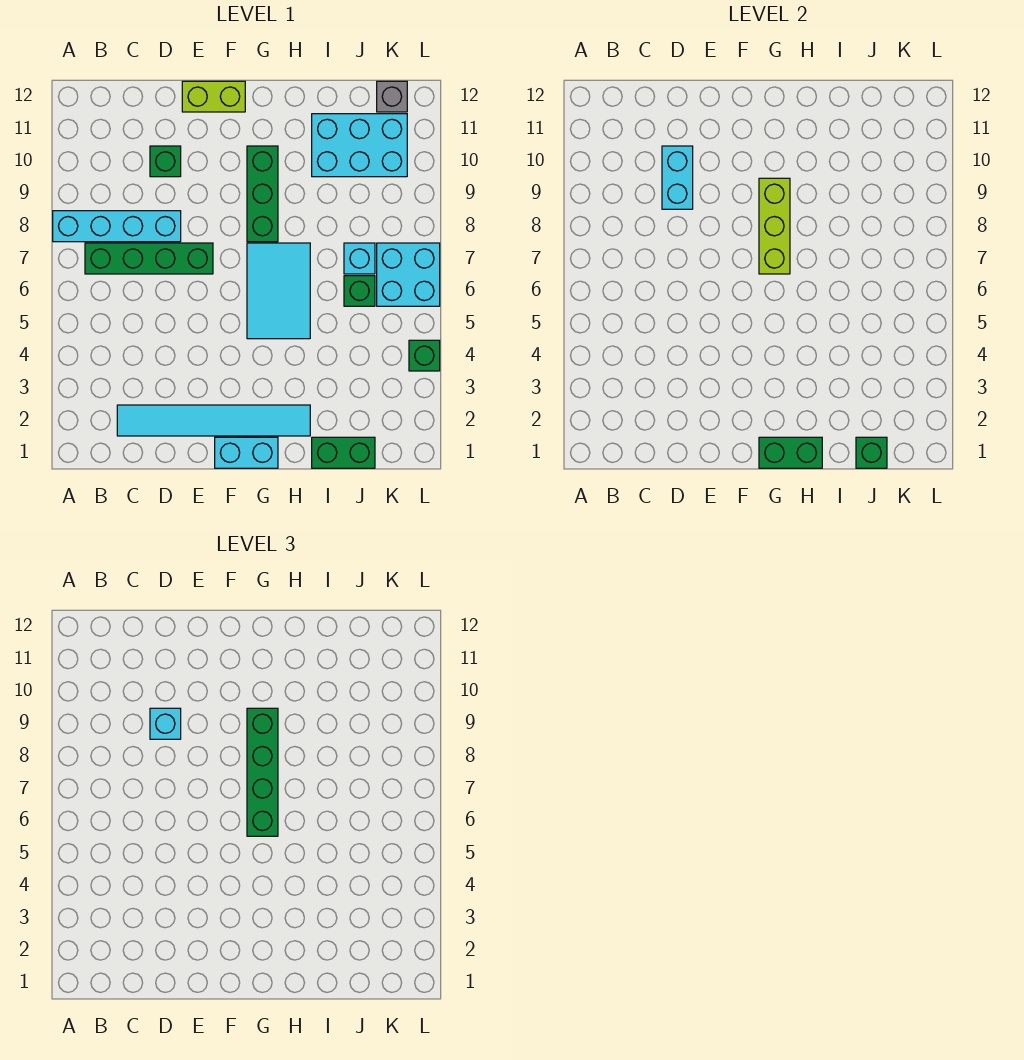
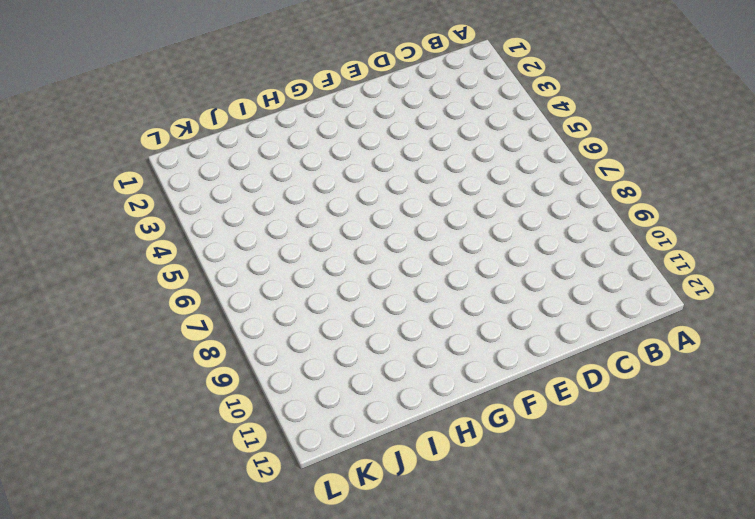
none -> cyan 1x4 brick [53,211,181,242]
none -> green 1x4 brick [85,243,213,274]
none -> cyan 1x6 tile [117,405,310,436]

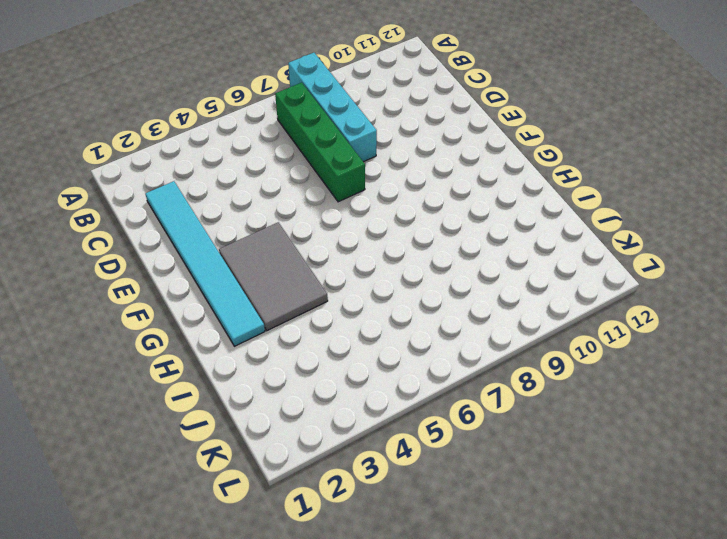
grey 2x3 tile [219,222,328,331] -> none
none -> green 1x1 brick [150,146,181,177]
none -> lime 1x2 brick [182,81,245,112]
none -> cyan 1x2 brick [215,437,278,468]

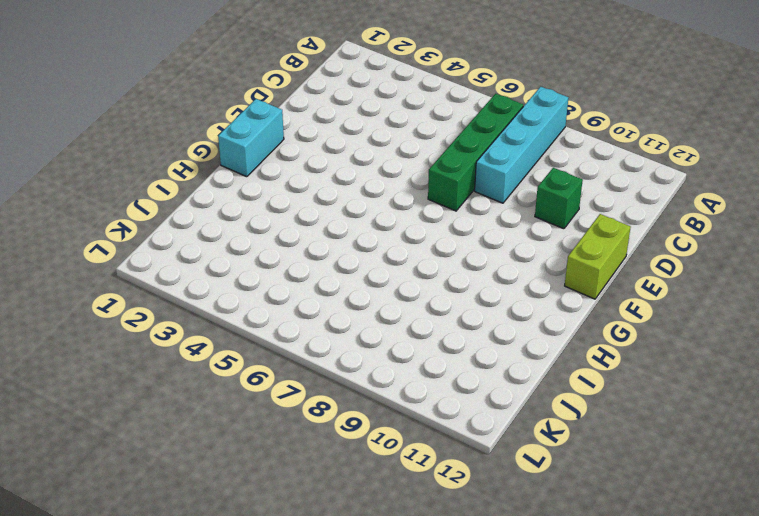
none -> cyan 1x6 tile [117,405,310,436]
none -> cyan 2x3 tile [247,243,310,339]
none -> green 1x3 brick [247,146,278,242]

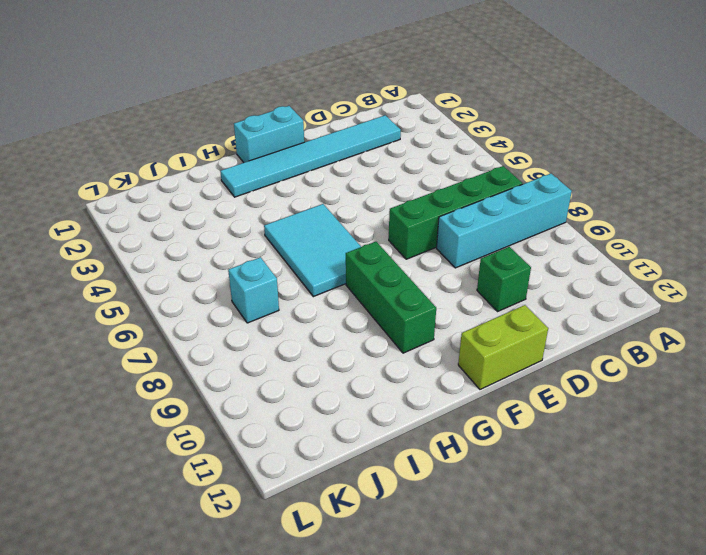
none -> green 1x2 brick [312,437,375,468]
none -> cyan 2x3 brick [312,114,407,177]
none -> green 1x1 brick [344,276,375,306]

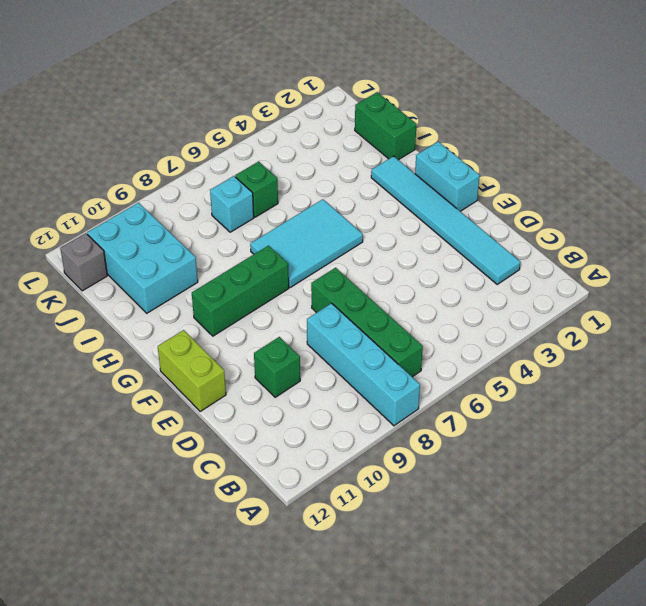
none -> cyan 2x2 brick [377,243,440,306]
none -> green 1x1 brick [409,340,440,371]
none -> cyan 1x2 brick [662,146,693,209]

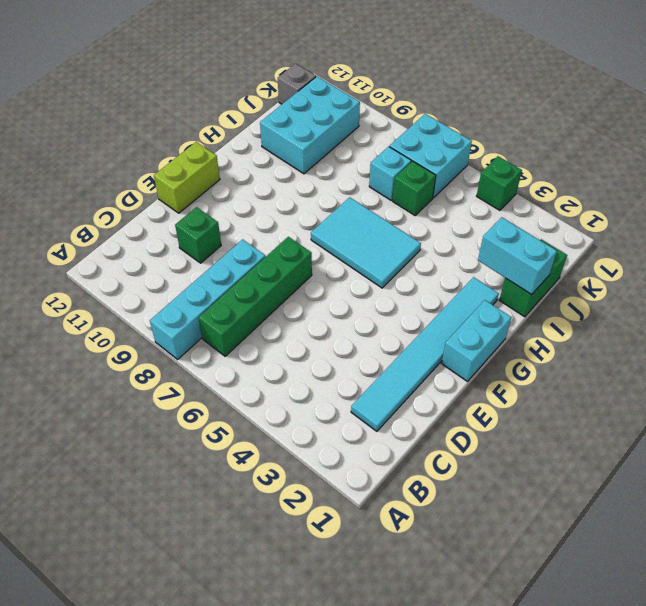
cyan 1x2 brick [478,217,557,295] -> cyan 1x2 brick moved to [662,146,693,209]
none -> green 1x3 brick [247,146,278,242]
none -> green 1x2 brick [759,437,822,468]
none -> lime 1x3 brick [759,178,790,274]

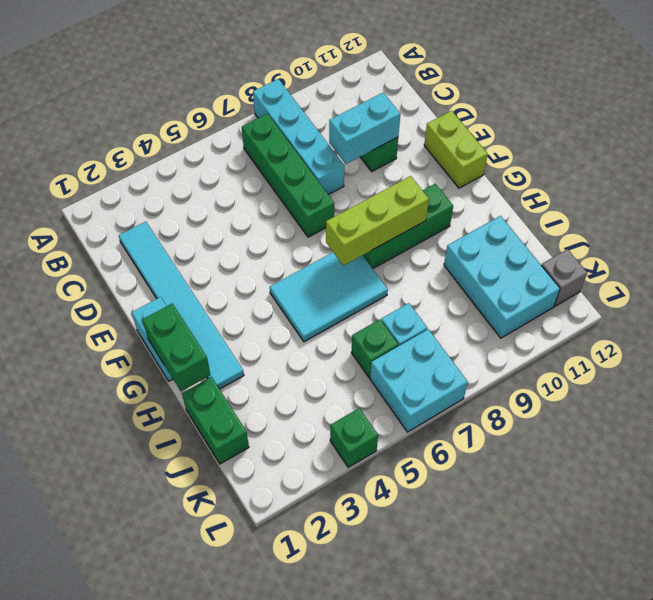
none -> green 1x1 brick [856,437,887,468]
none -> cyan 1x1 brick [150,708,181,739]
none -> green 1x4 brick [247,708,278,836]

